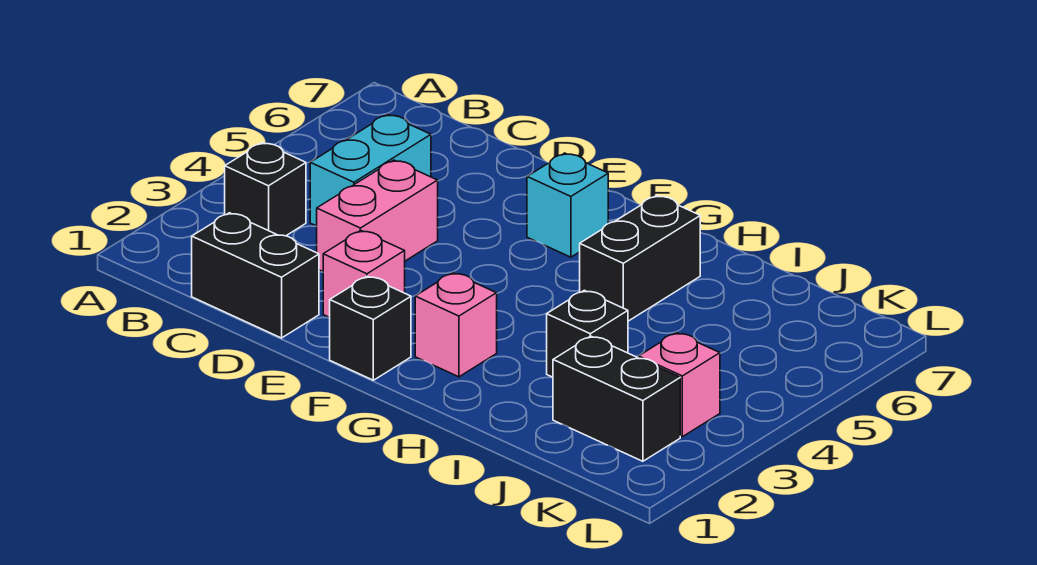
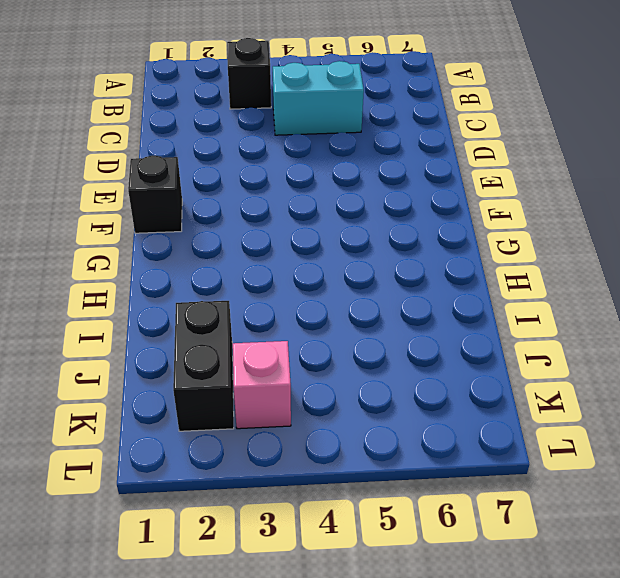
none -> black 1x2 brick [192,213,319,338]
none -> pink 1x2 brick [317,160,438,272]
none -> pink 1x1 brick [323,230,405,318]

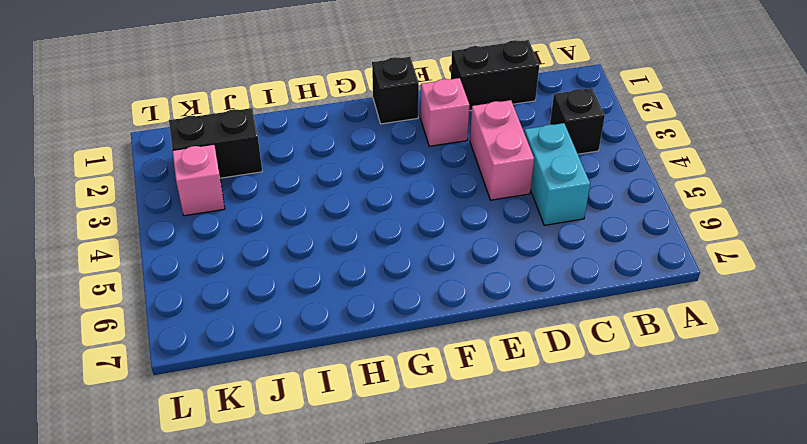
none -> cyan 1x1 brick [527,153,608,257]
none -> pink 1x1 brick [415,273,497,377]
none -> black 1x2 brick [580,195,700,321]

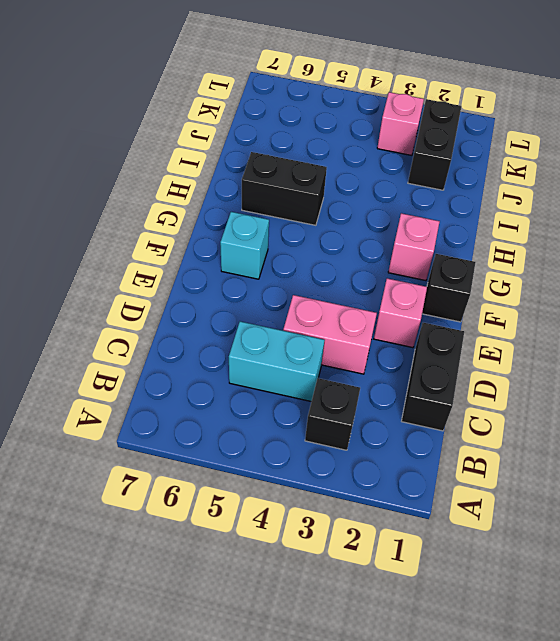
none -> black 1x1 brick [547,290,628,377]

